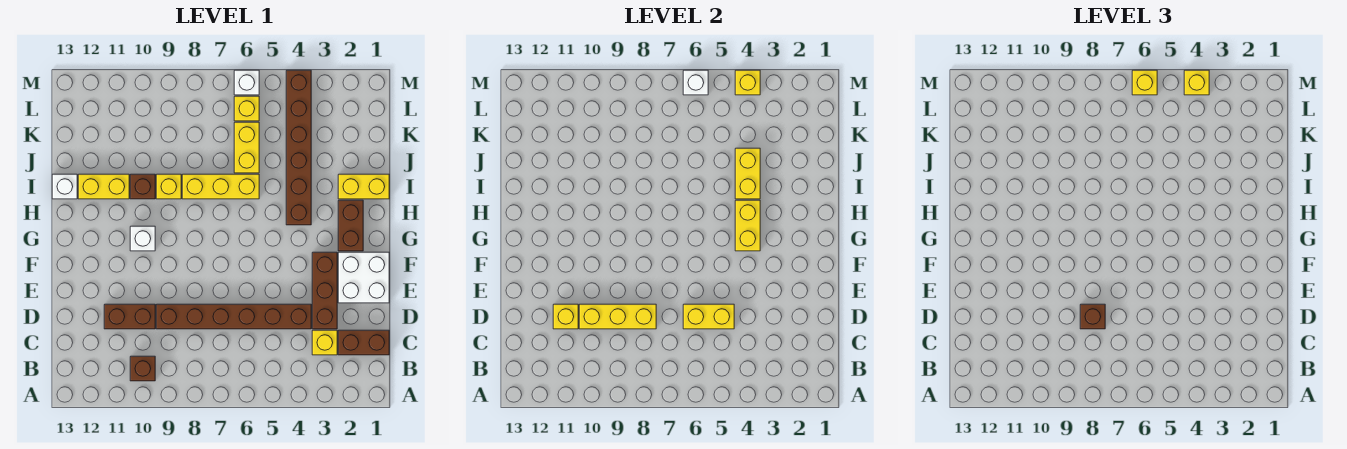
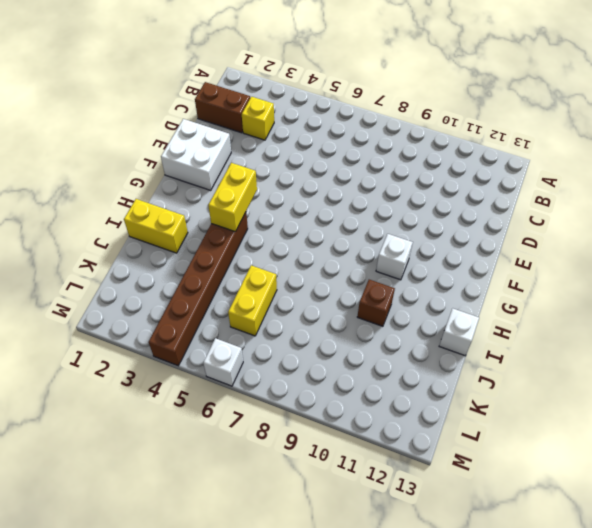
none -> brown 1x1 brick [130,356,155,381]
none -> brown 1x3 brick [312,252,337,329]
none -> brown 1x6 brick [156,304,311,329]

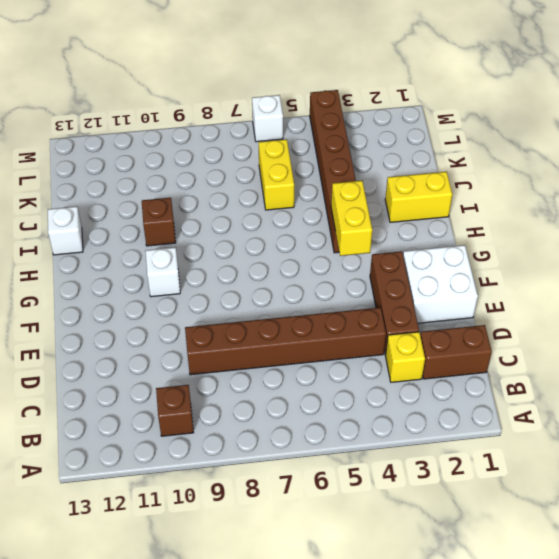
none -> brown 1x2 brick [104,304,155,329]
none -> brown 1x2 brick [338,200,363,251]
none -> yellow 1x3 brick [182,174,259,199]

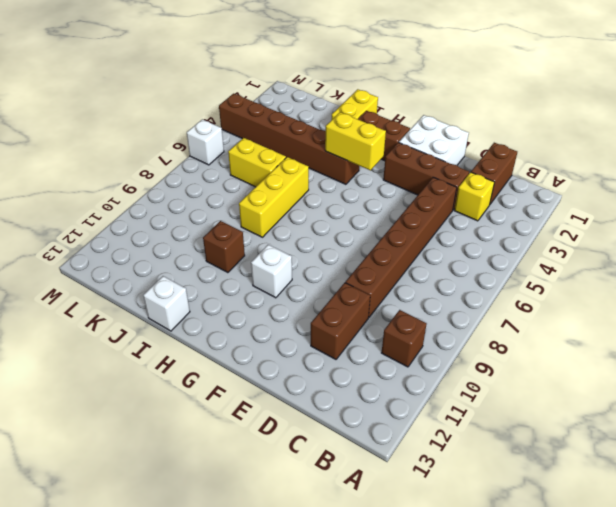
none -> yellow 1x1 brick [156,174,181,199]
none -> yellow 1x2 brick [78,174,129,199]
none -> yellow 1x1 brick [234,96,259,121]

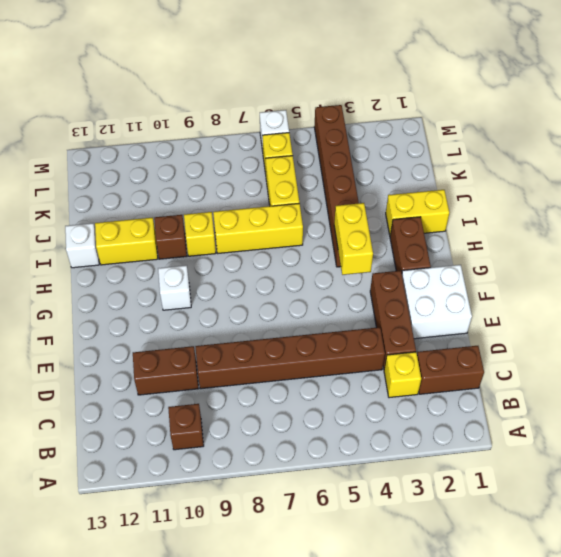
none -> yellow 1x2 brick [683,304,734,329]
none -> yellow 1x3 brick [579,304,656,329]
none -> yellow 1x1 brick [553,304,578,329]

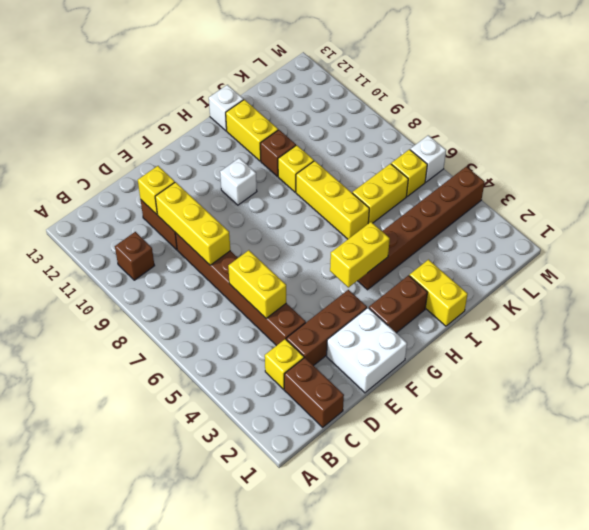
none -> yellow 1x2 brick [735,148,760,199]
none -> yellow 1x1 brick [735,70,760,95]
none -> white 1x1 brick [683,70,708,95]

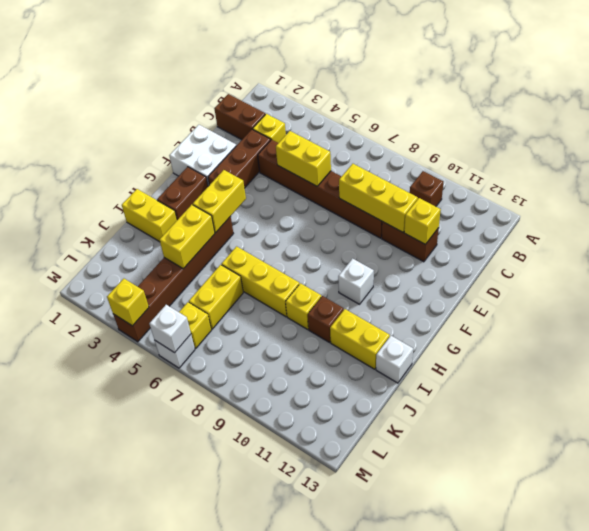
none -> brown 1x1 brick [1080,304,1105,329]
none -> yellow 1x1 brick [1184,70,1209,95]
none -> yellow 1x1 brick [1132,70,1157,95]

